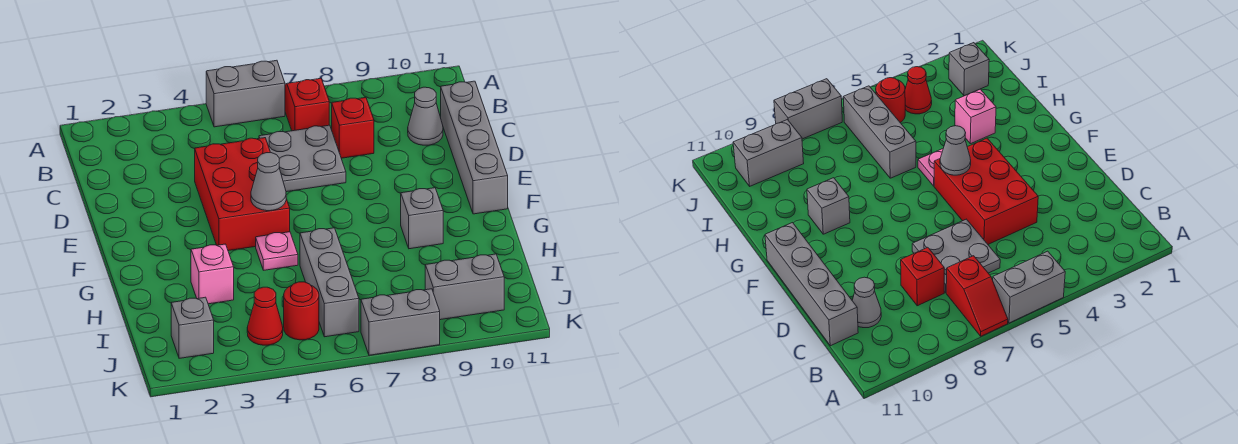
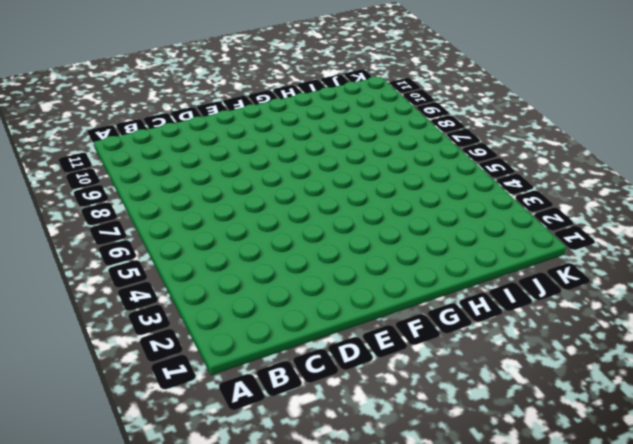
none -> grey 1x2 brick [206,60,285,127]
none -> red 1x2 slope [285,78,329,131]
none -> grey 2x2 plate [259,125,346,192]

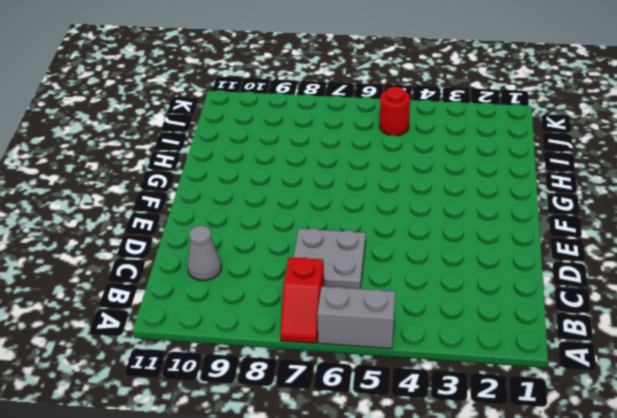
none -> red 1x1 brick [332,98,374,158]
none -> grey 1x4 brick [441,81,508,214]
none -> red 2x3 brick [195,138,290,251]

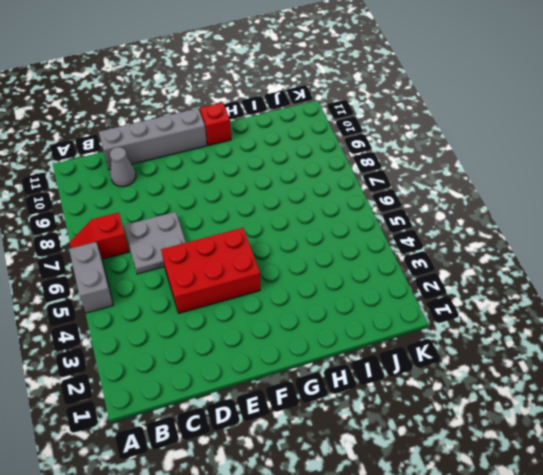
red 1x1 brick [200,103,231,145] -> red 1x1 brick moved to [332,98,374,158]
none -> pink 1x1 plate [256,232,298,270]
none -> grey 1x1 brick [401,188,443,249]
none -> pink 1x1 brick [191,244,234,304]

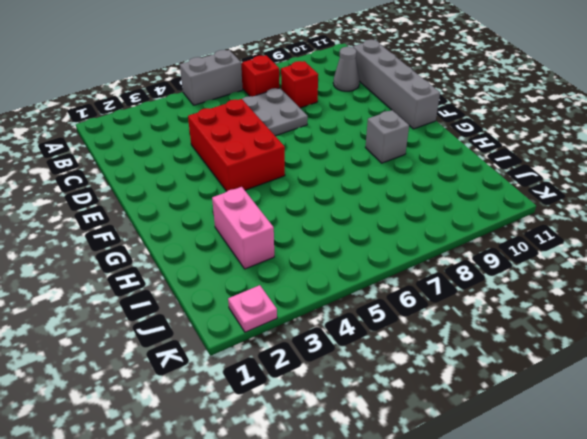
pink 1x2 brick [212,187,274,269] -> pink 1x1 brick [191,244,234,304]
pink 1x1 plate [228,285,277,332] -> pink 1x1 plate moved to [256,232,298,270]
none -> grey 1x3 brick [300,228,359,337]
none -> grey 1x1 brick [171,297,214,358]
none -> red 1x1 cone [247,287,283,345]

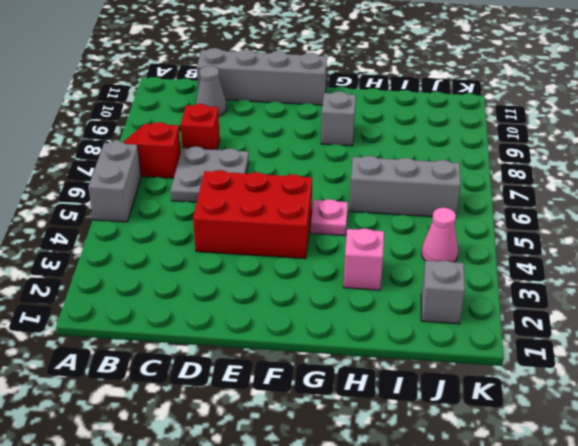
pink 1x1 cone [422,208,458,262] -> red 1x1 cone [247,287,283,345]
none -> red 1x1 round brick [284,282,319,340]
none -> grey 1x2 brick [425,254,504,320]
none -> grey 1x2 brick [361,289,440,355]

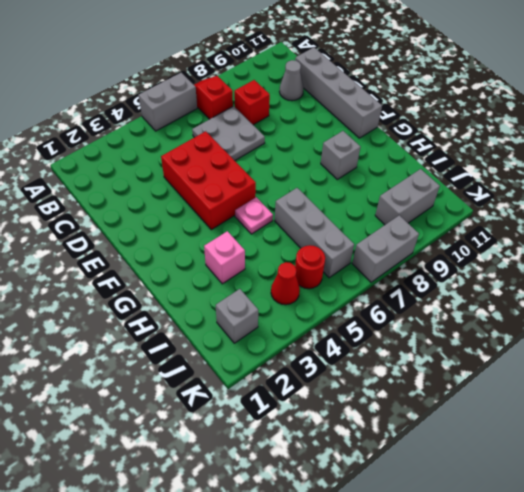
none -> grey 1x1 cone [251,153,286,211]

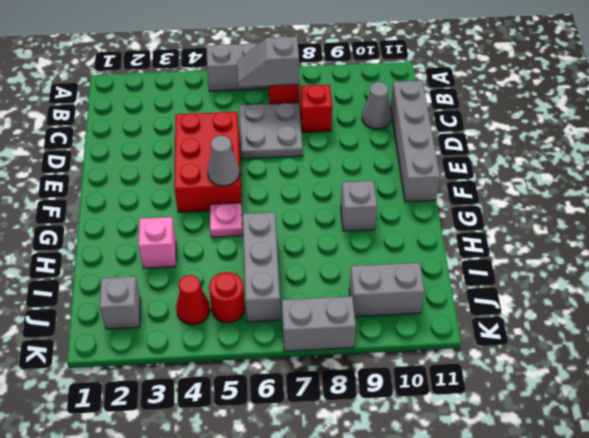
grey 1x2 slope [237,36,299,87] -> none

